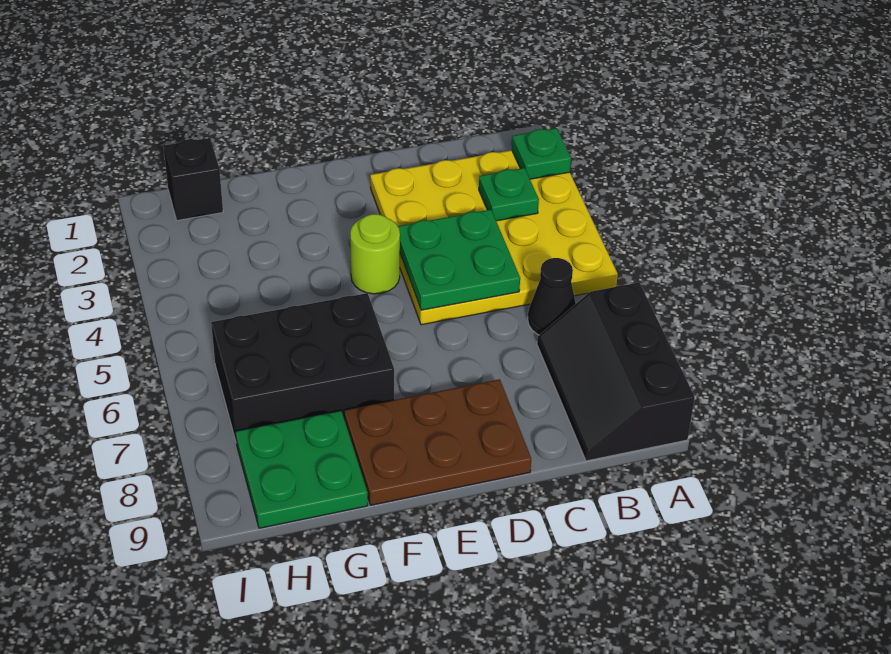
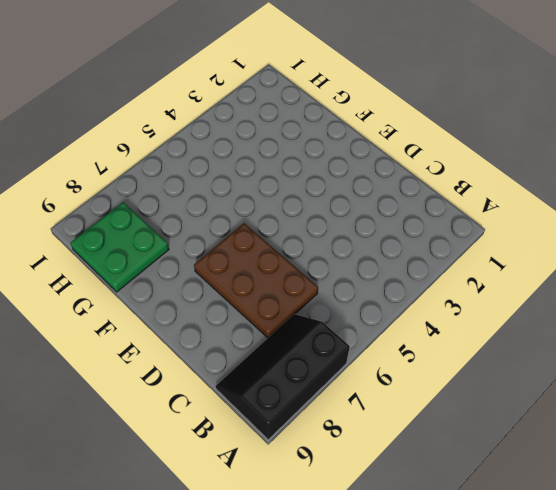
brown 2x3 plate [194,223,318,338] -> brown 2x3 plate moved to [344,379,531,505]
none -> yellow 4x4 plate [370,150,618,325]
none -> black 1x1 cone [528,258,576,335]

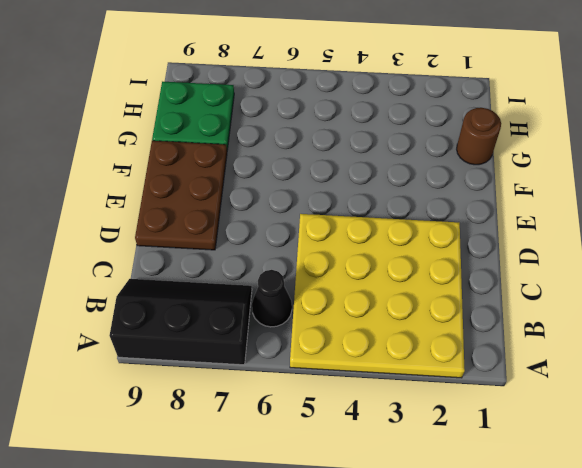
brown 1x1 round brick [457,108,501,165] -> none
none -> lime 1x1 round brick [350,214,400,294]
none -> black 2x3 brick [211,293,394,441]

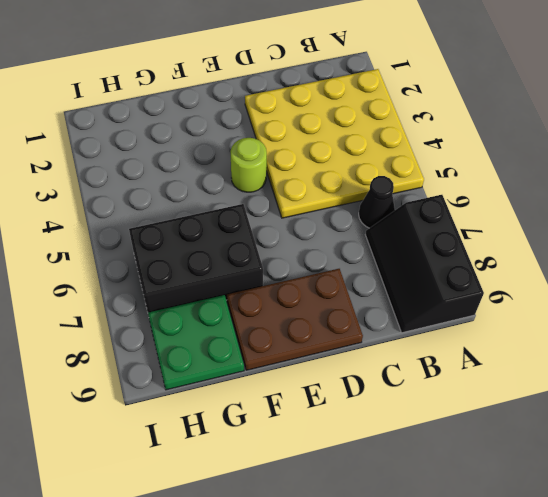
none -> black 1x1 brick [163,138,223,220]
none -> green 1x1 plate [512,128,571,179]

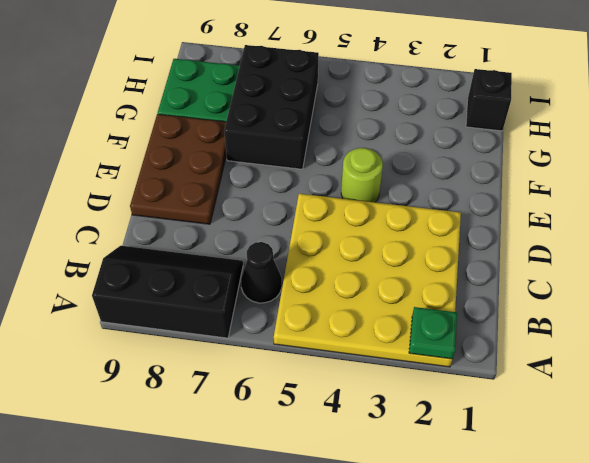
none -> green 1x1 plate [479,168,539,221]
none -> green 2x2 plate [398,210,520,310]

